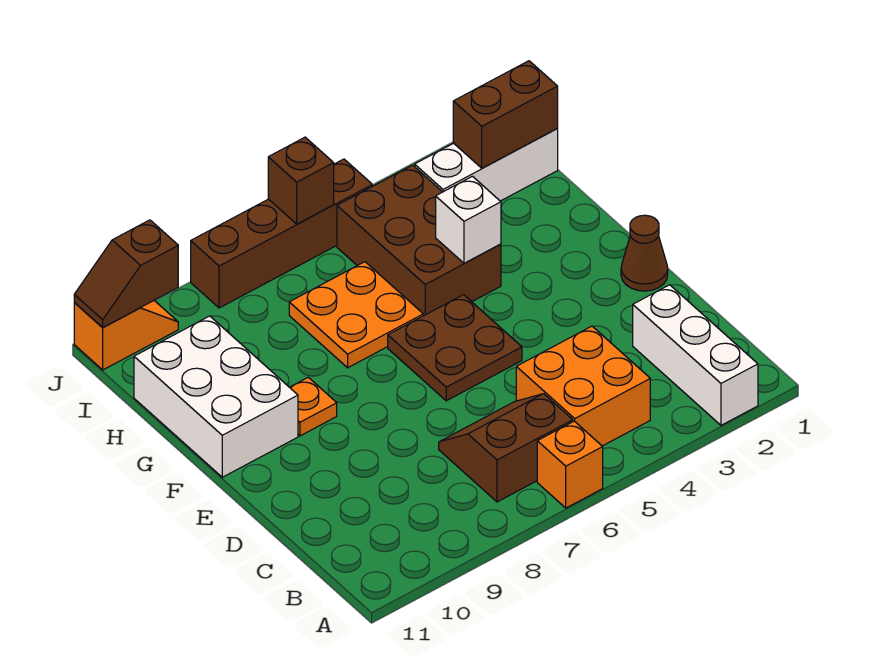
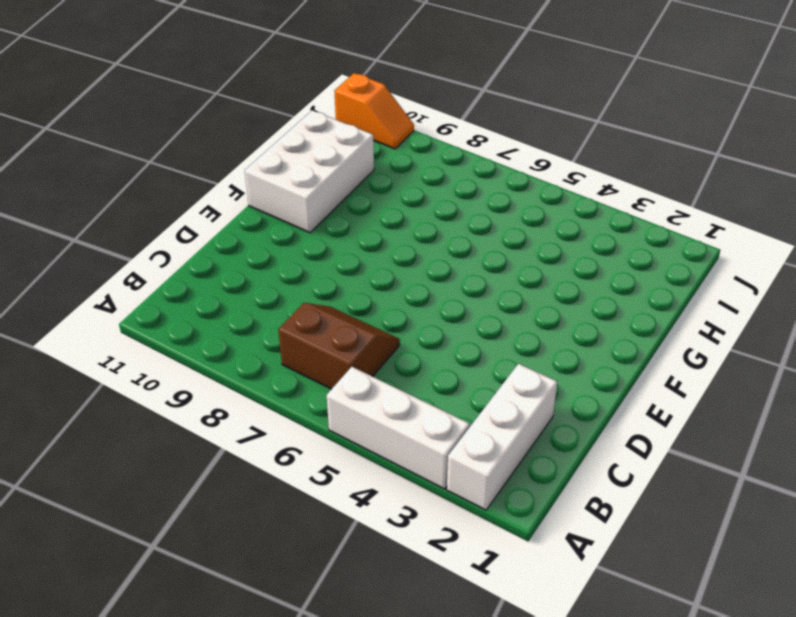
white 1x3 brick [327,367,470,489] -> white 1x3 brick moved to [415,129,558,201]
none -> orange 1x1 brick [537,421,603,508]
none -> orange 2x2 brick [516,326,650,446]
none -> brown 1x1 cone [621,215,668,291]

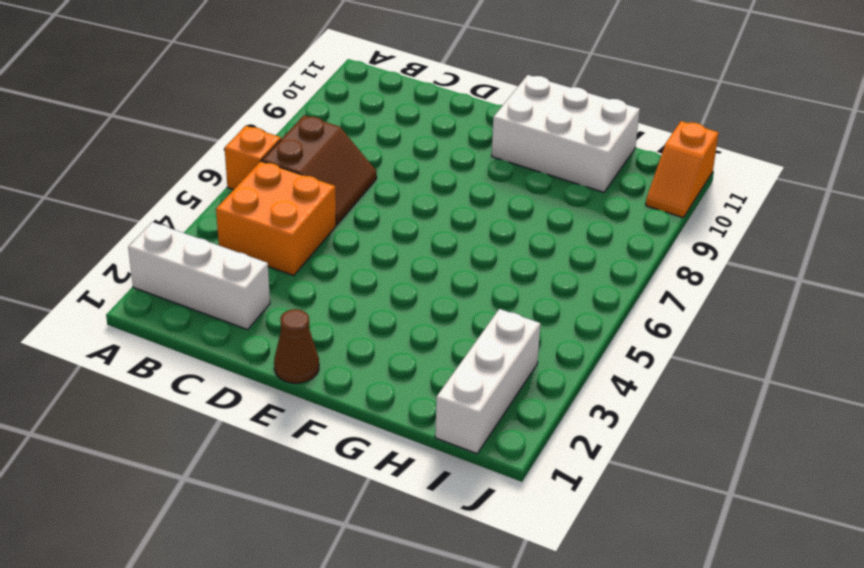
none -> brown 2x2 plate [388,295,522,401]
none -> orange 1x1 plate [290,377,337,436]
none -> brown 2x3 brick [337,165,501,316]

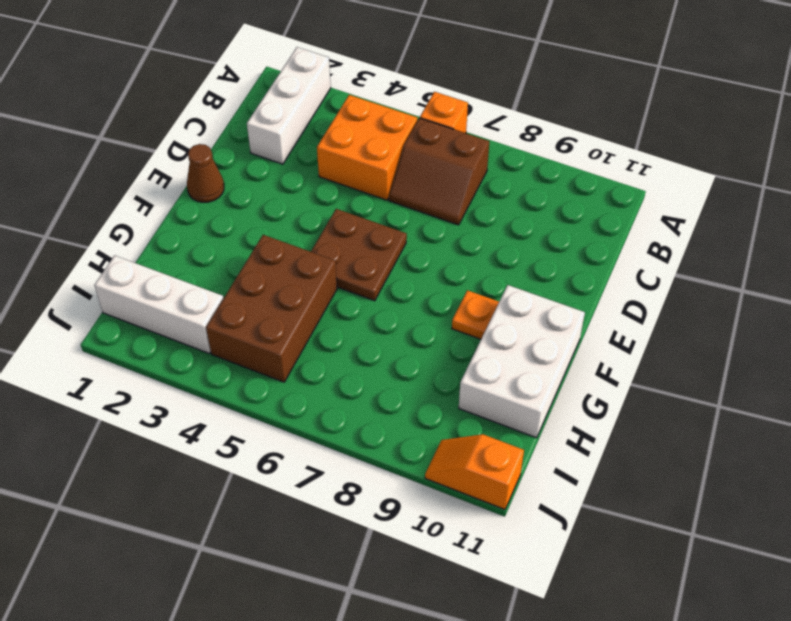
none -> orange 2x2 plate [289,262,423,368]
none -> brown 1x4 brick [191,159,372,308]
none -> white 1x1 brick [436,176,501,263]

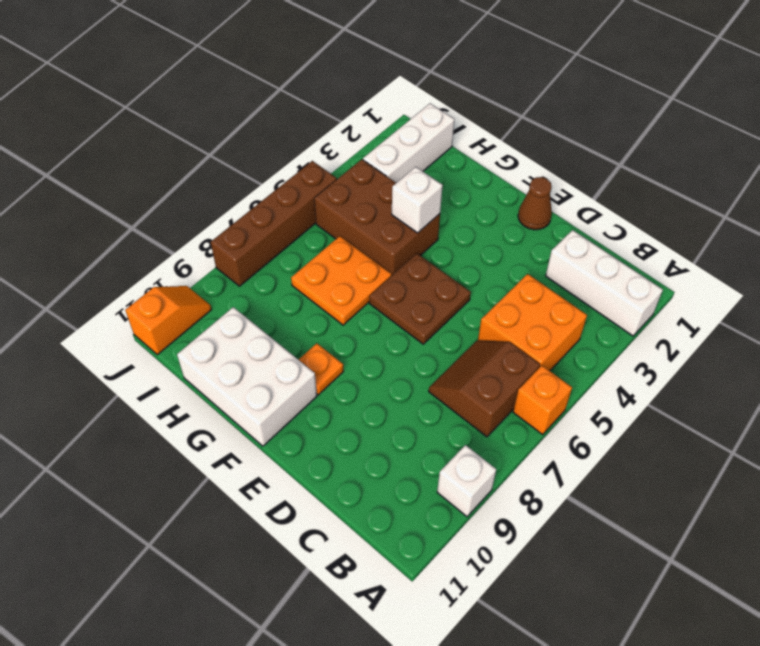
white 1x1 brick [437,445,496,516] -> none
none -> brown 1x2 brick [453,61,558,168]
none -> brown 1x1 brick [268,137,334,224]
none -> brown 1x2 slope [74,220,178,328]

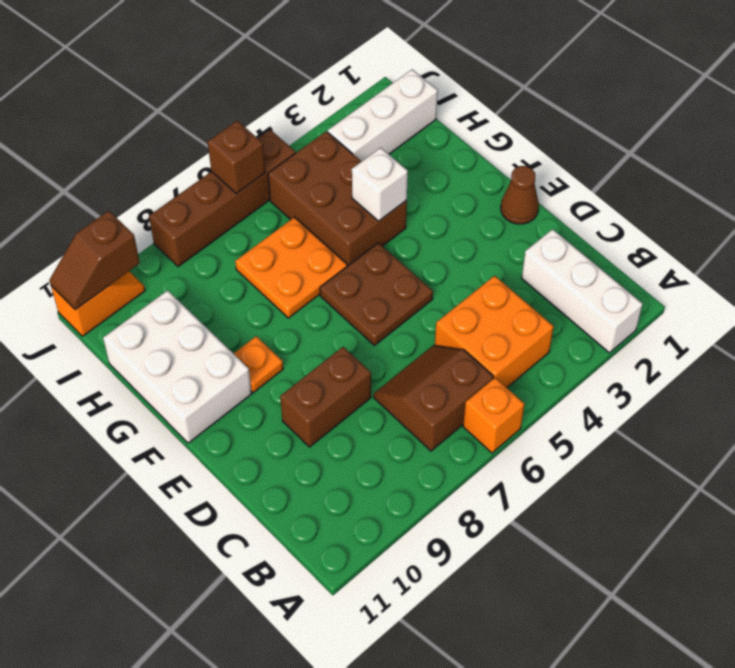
brown 1x2 brick [280,347,371,447] -> brown 1x2 brick moved to [453,61,558,168]

